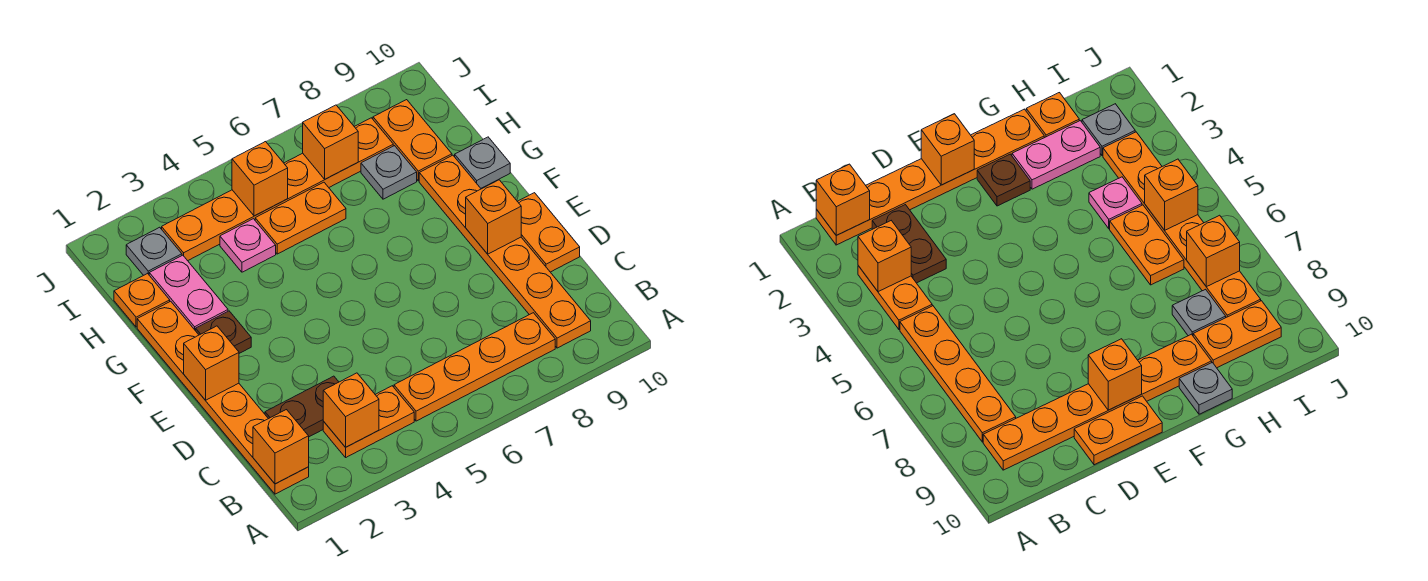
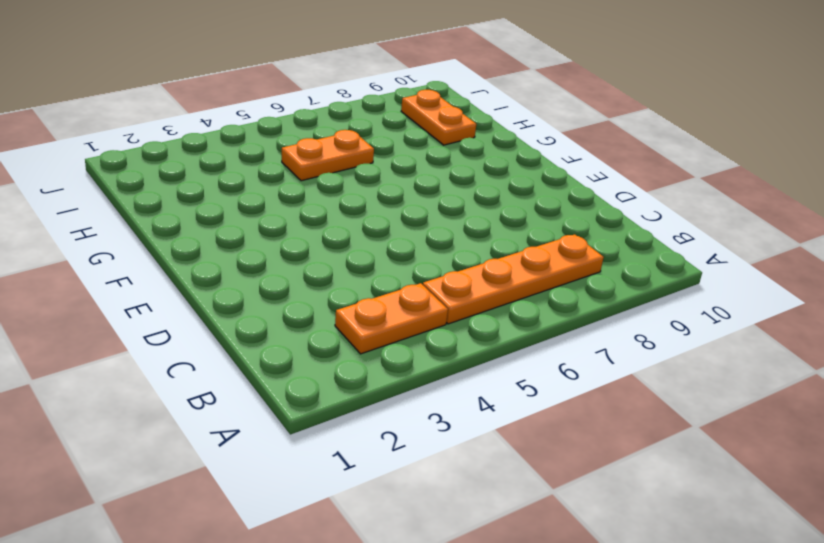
none -> orange 1x6 plate [137,301,309,494]
none -> orange 1x6 plate [419,155,591,348]
none -> brown 1x2 plate [265,376,338,437]

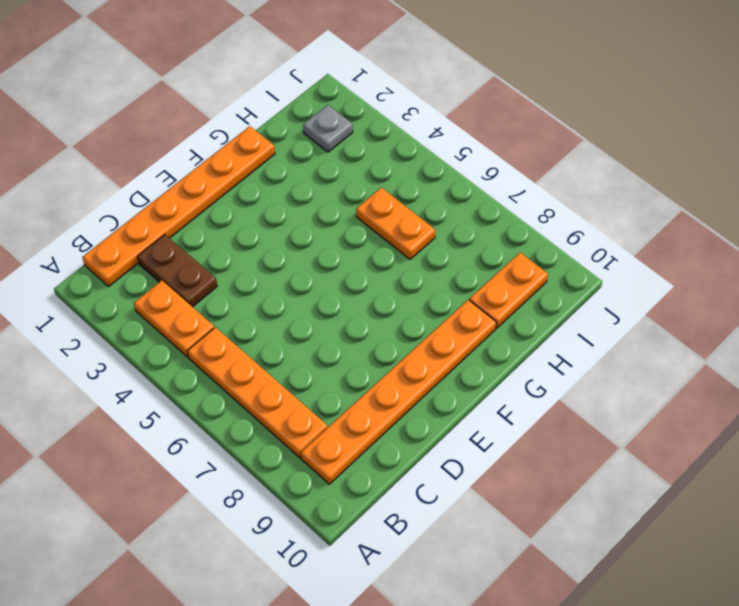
none -> orange 1x2 plate [517,193,580,272]
none -> brown 1x1 plate [196,311,251,353]
none -> pink 1x2 plate [149,255,228,331]

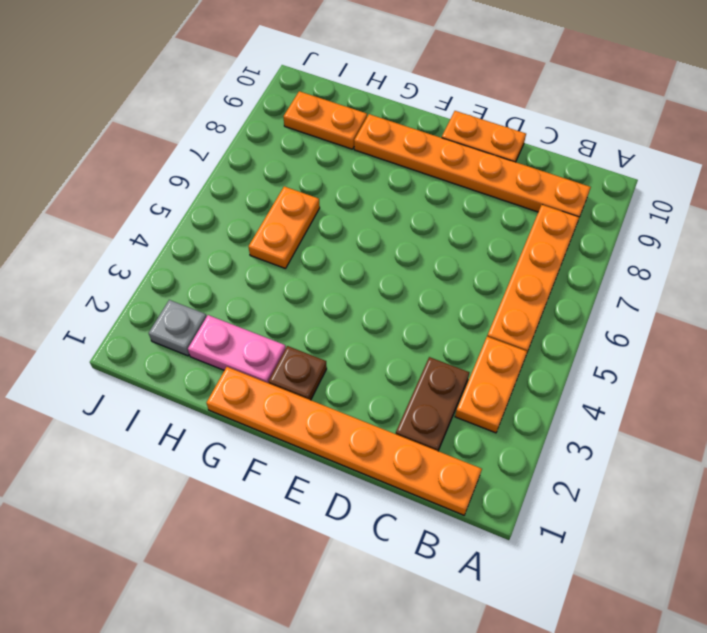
none -> grey 1x1 plate [455,137,510,188]
none -> orange 1x1 plate [114,274,170,327]
none -> pink 1x1 plate [220,219,276,272]

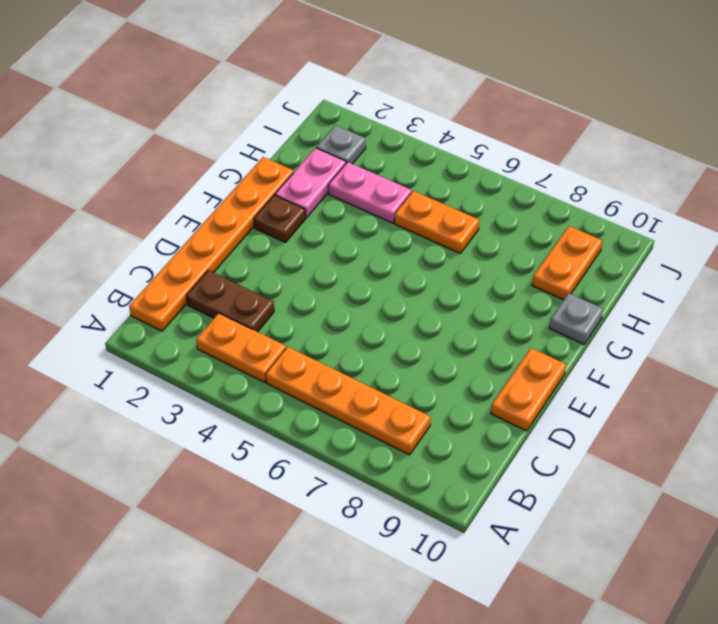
pink 1x2 plate [328,162,412,223] -> pink 1x1 plate [220,219,276,272]
none -> orange 1x6 plate [419,155,591,348]
none -> orange 1x1 plate [114,274,170,327]
none -> grey 1x1 plate [361,146,417,199]

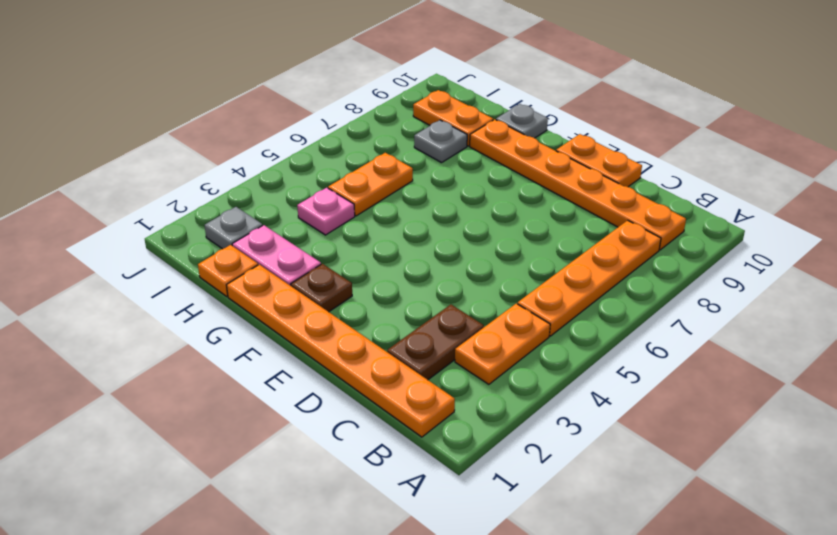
none -> orange 1x6 plate [162,118,393,261]
none -> orange 1x1 brick [253,410,309,484]
none -> orange 1x1 brick [323,373,379,447]

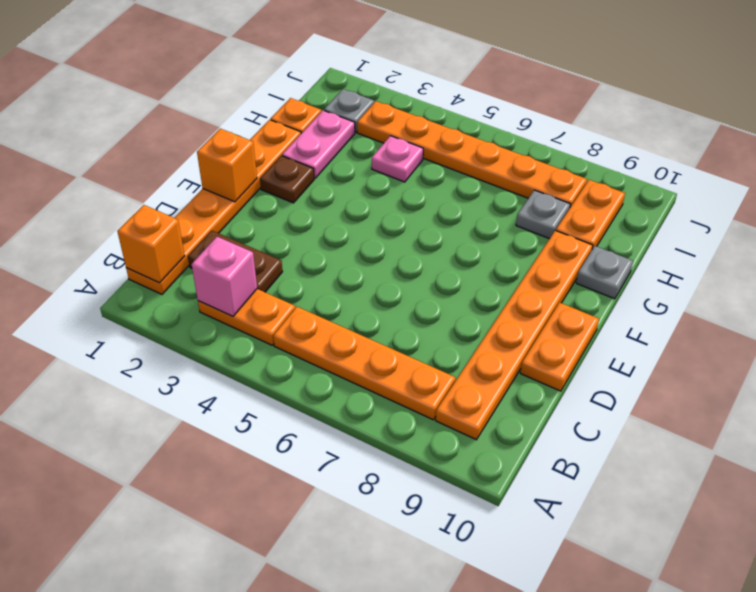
pink 1x1 brick [191,237,257,316] -> orange 1x1 brick [323,373,379,447]
none -> orange 1x2 plate [255,182,346,254]
none -> orange 1x1 brick [466,180,521,254]
none -> orange 1x1 brick [232,142,288,216]

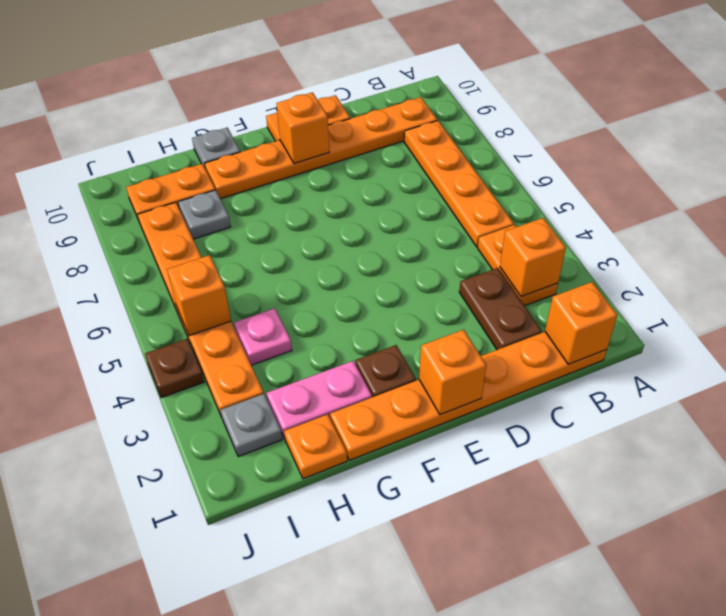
brown 1x1 plate [145,339,204,398] -> none
none -> orange 1x2 plate [255,182,346,254]
none -> orange 1x1 brick [303,105,358,179]

